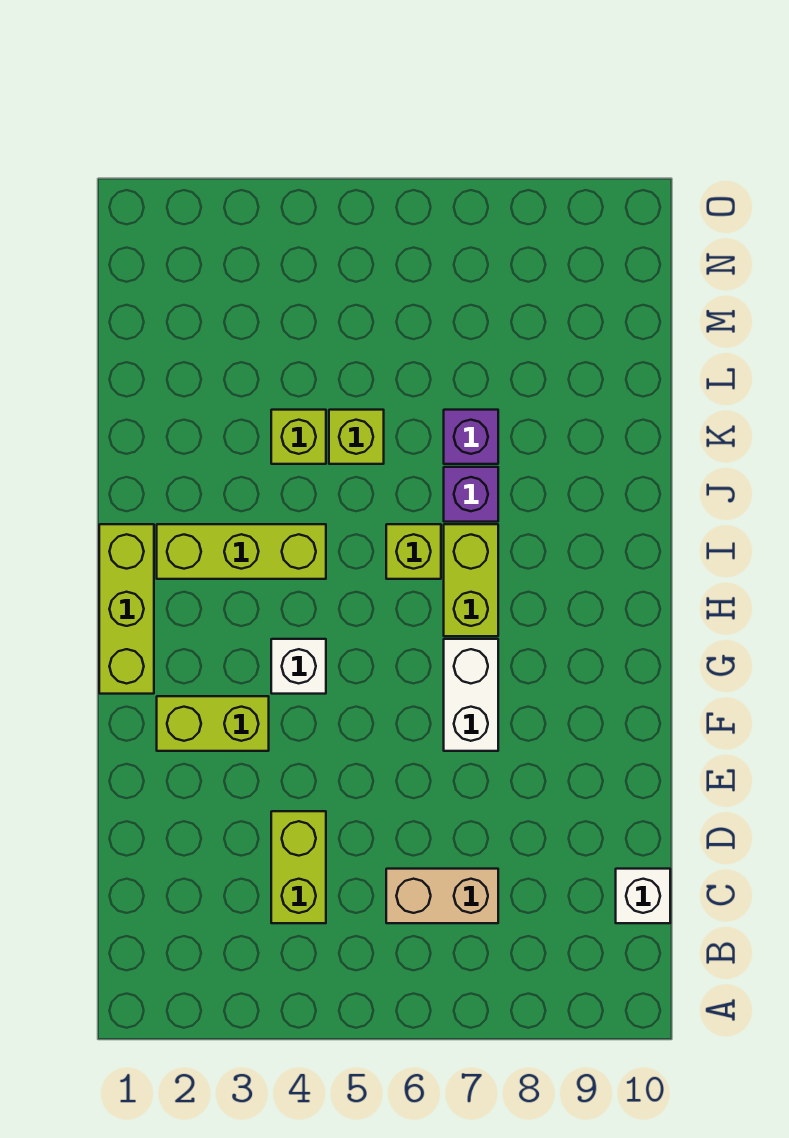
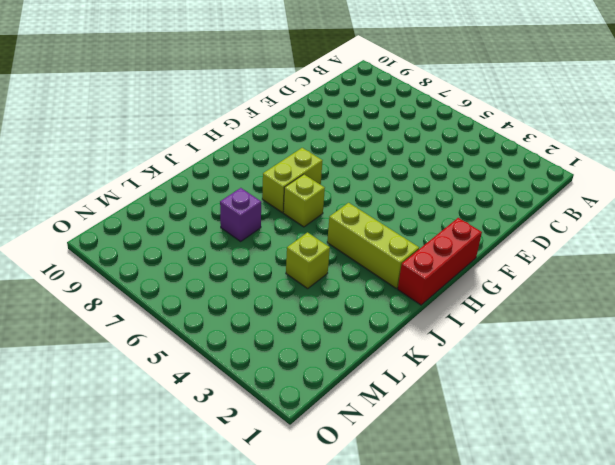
red 1x3 brick [398,218,482,305] -> lime 1x3 brick [99,524,154,694]
none -> lime 1x2 brick [271,811,326,923]
none -> tan 1x2 brick [386,869,498,923]
none -> white 1x1 brick [616,869,670,923]

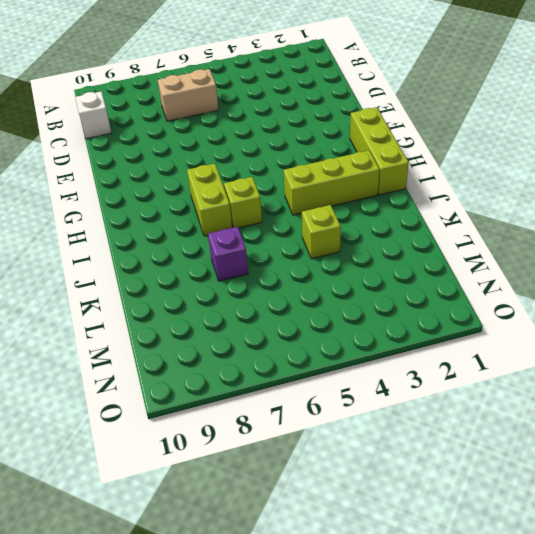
none -> lime 1x2 brick [271,811,326,923]
none -> lime 1x2 brick [157,696,269,751]
none -> white 1x2 brick [444,639,498,751]

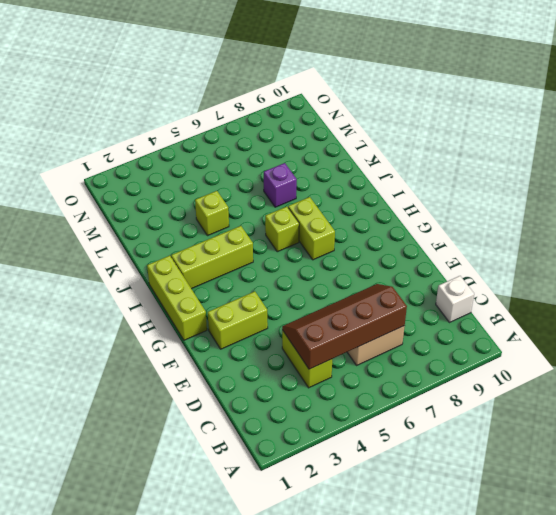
brown 2x4 slope [282,284,407,369] -> none
none -> white 1x2 brick [444,639,498,751]
none -> white 1x1 brick [271,639,326,694]
none -> purple 1x1 brick [444,467,498,522]

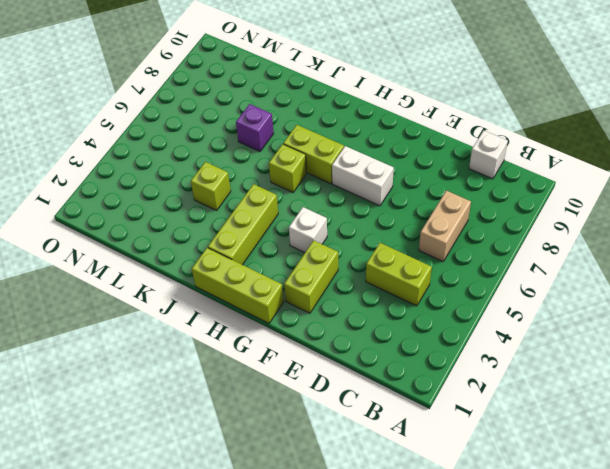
none -> purple 1x1 brick [444,467,498,522]
none -> lime 1x1 brick [329,410,384,464]

